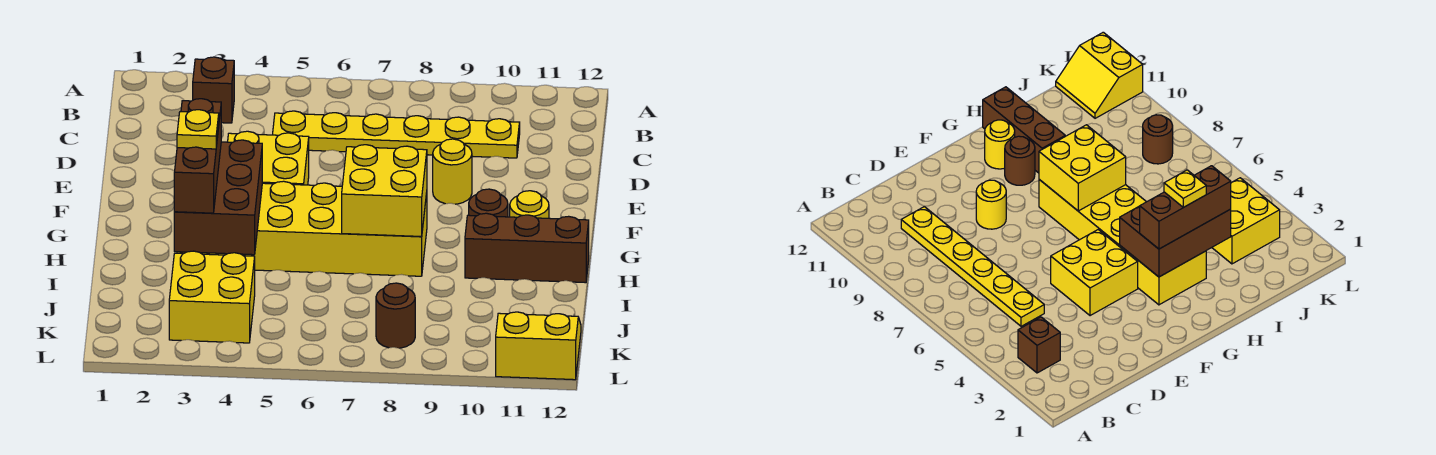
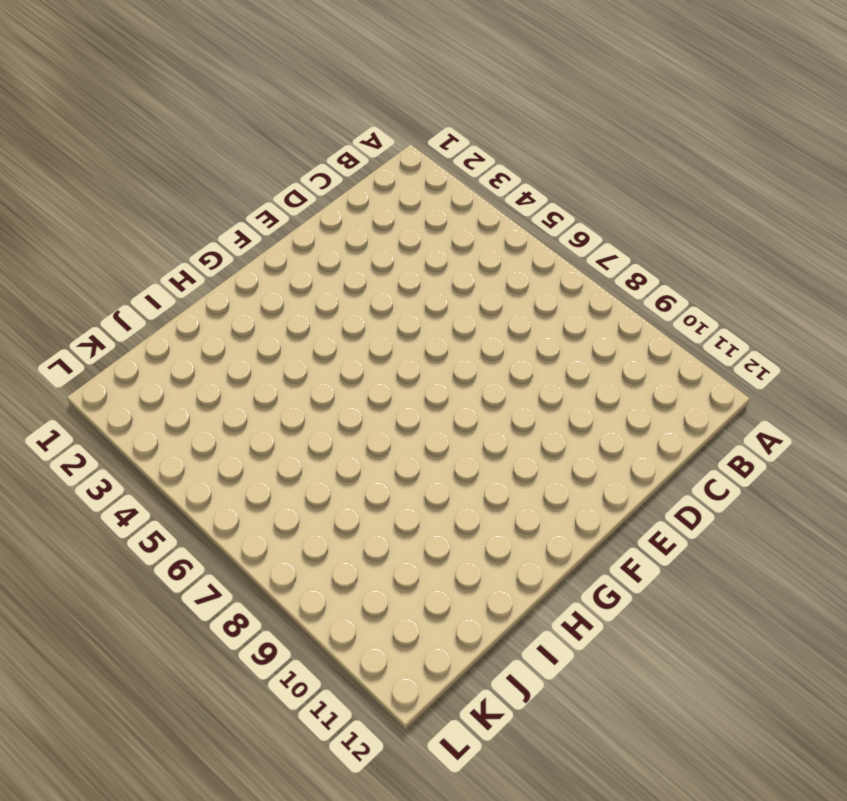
none -> brown 1x1 brick [193,57,234,123]
none -> yellow 1x6 plate [273,111,520,158]
none -> yellow 2x2 brick [228,131,309,185]

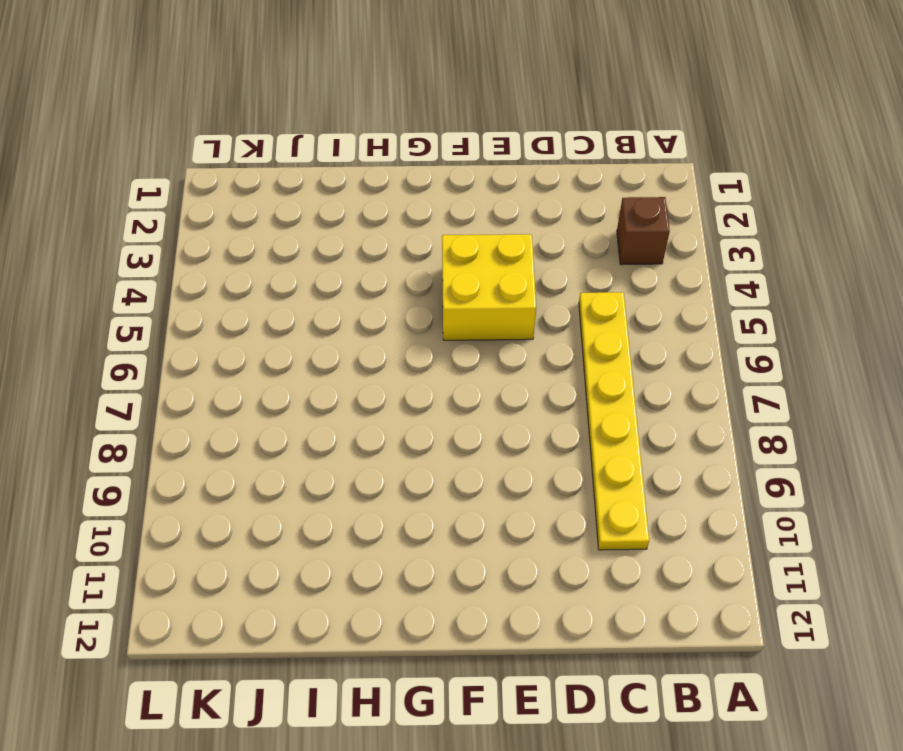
none -> yellow 1x1 round brick [433,139,472,204]
none -> yellow 2x6 brick [177,181,427,276]
none -> brown 1x1 round brick [469,189,508,217]

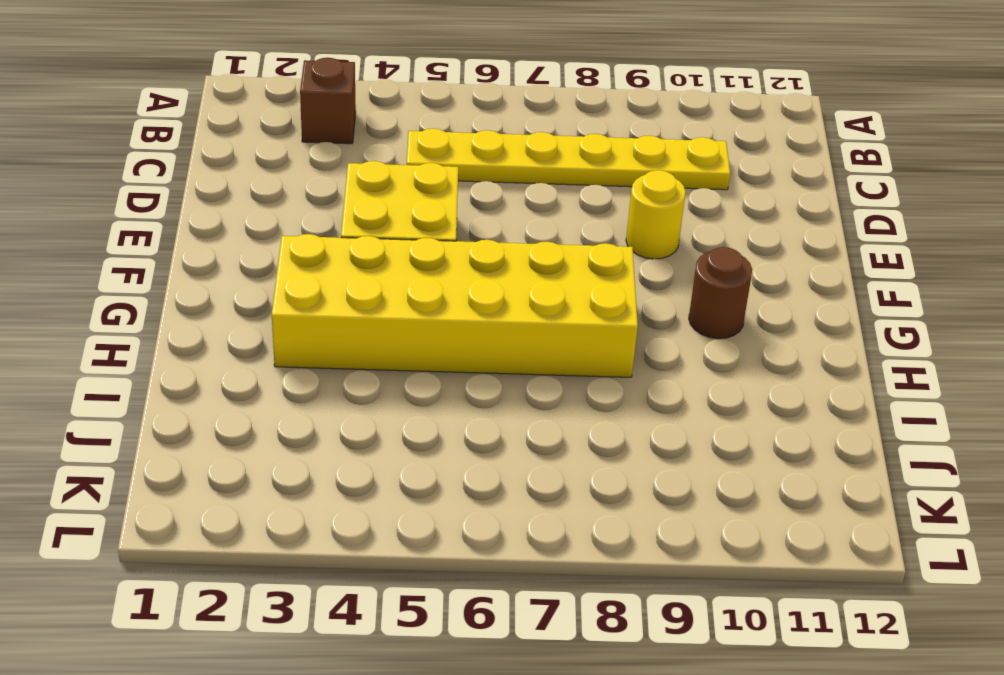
none -> yellow 1x1 round brick [510,191,549,218]
none -> brown 1x3 brick [465,213,589,283]
none -> yellow 2x2 brick [169,251,255,343]

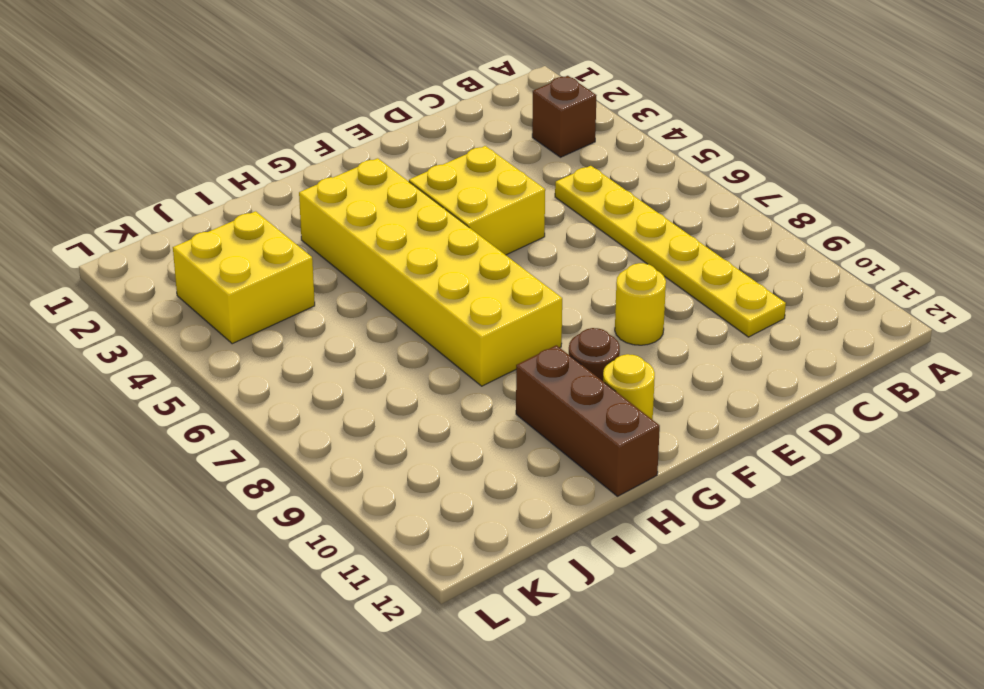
none -> brown 1x1 round brick [376,283,415,348]
none -> yellow 2x2 slope [496,312,581,380]
none -> brown 2x3 brick [174,140,262,255]

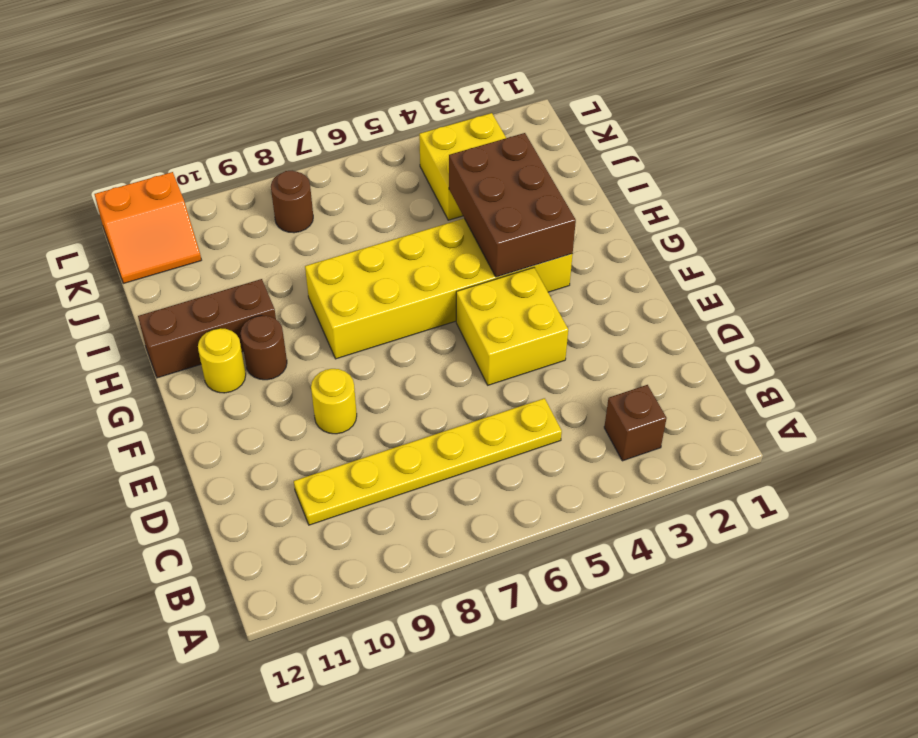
orange 2x2 slope [94,172,201,283] -> yellow 2x2 slope [496,312,581,380]
none -> yellow 2x2 brick [342,145,427,236]
none -> brown 1x3 brick [174,99,221,213]
none -> yellow 1x1 plate [177,110,219,149]

